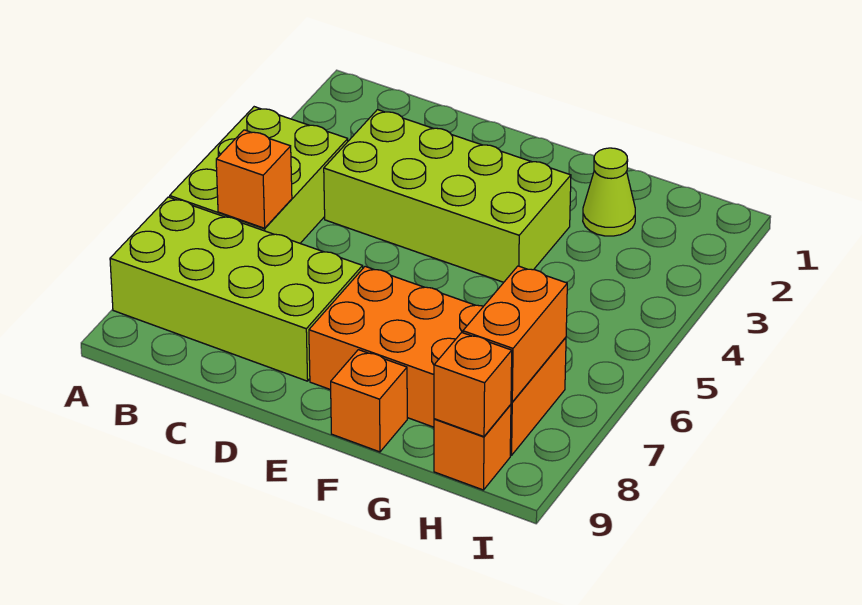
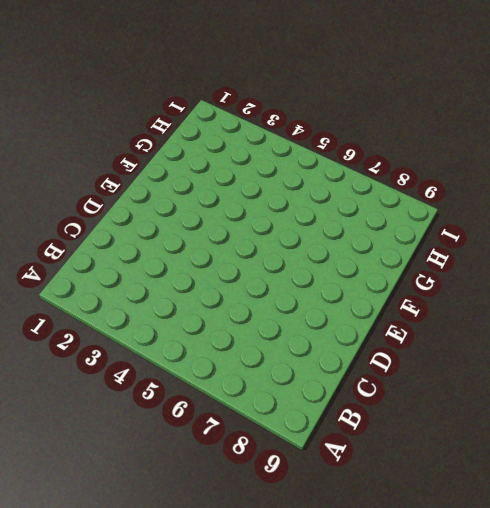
none -> lime 2x3 brick [170,107,348,243]
none -> lime 2x4 brick [110,197,363,381]

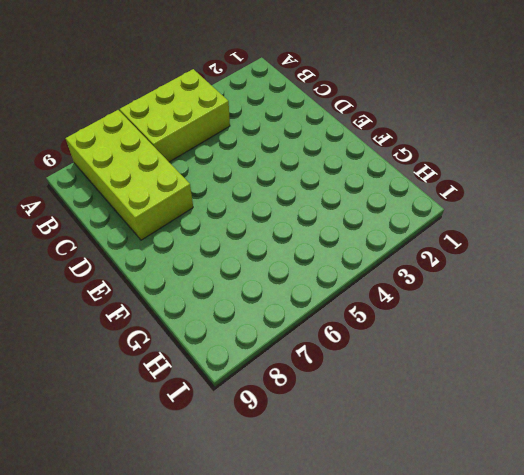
none -> lime 2x4 brick [324,110,571,282]
none -> orange 2x4 brick [309,266,566,455]

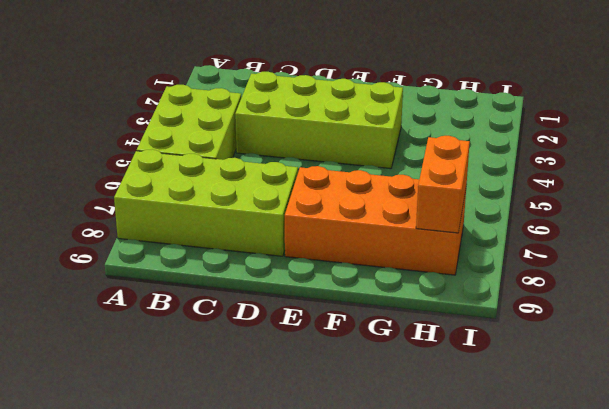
none -> orange 1x1 brick [331,350,407,452]
none -> lime 1x1 cone [583,148,635,236]

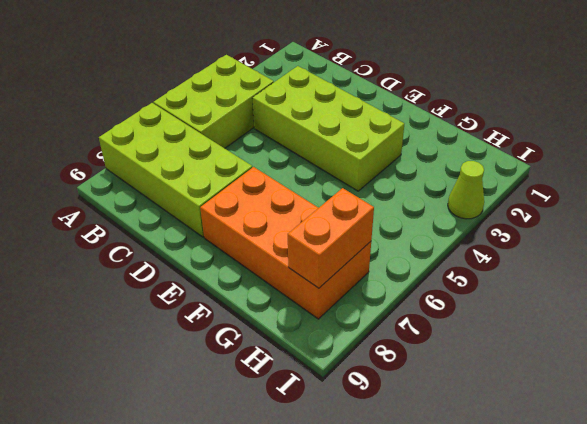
lime 1x1 cone [448,161,484,219] -> lime 1x1 cone moved to [583,148,635,236]
none -> orange 1x1 brick [331,350,407,452]
none -> orange 1x1 brick [434,405,511,490]

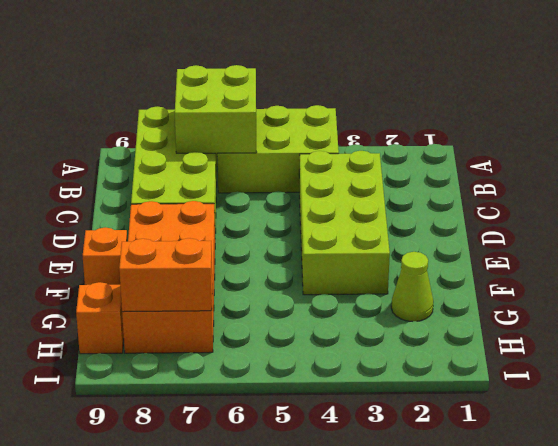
lime 2x2 brick [175,65,257,154] -> orange 1x1 brick [216,130,292,228]
none -> orange 1x1 brick [434,333,512,437]

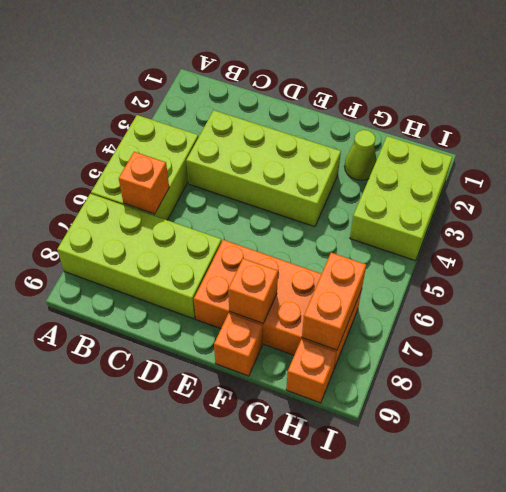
orange 1x1 brick [228,258,278,323] -> orange 1x1 brick moved to [434,333,512,437]
lime 2x3 brick [350,136,452,261] -> none

